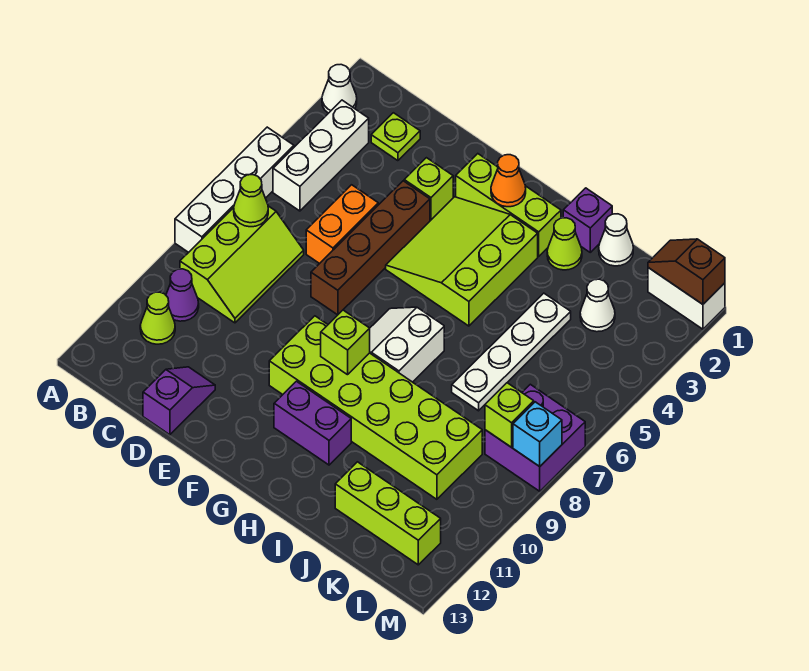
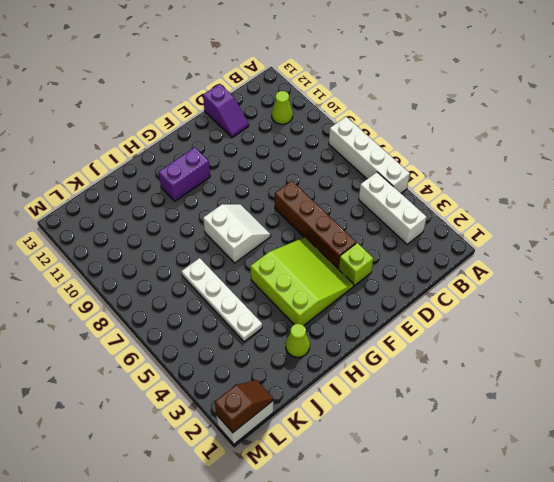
none -> white 1x1 cone [322,65,357,113]
none -> lime 2x3 slope [180,206,304,323]
none -> purple 1x1 cone [166,269,199,321]
none -> lime 1x1 plate [371,113,420,161]

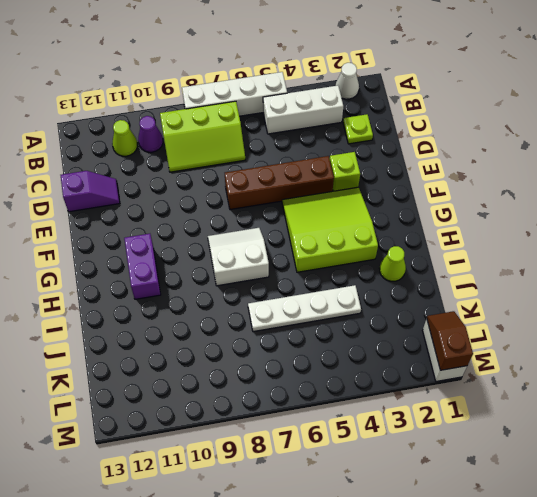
none -> orange 1x2 brick [306,185,378,264]
none -> lime 1x3 brick [456,154,561,256]
none -> lime 2x6 brick [269,316,482,499]
none -> purple 1x1 brick [563,188,612,252]

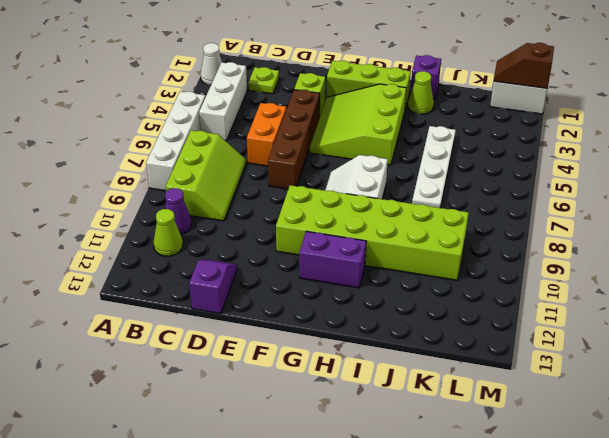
none -> white 1x1 cone [599,214,633,266]
none -> lime 1x3 brick [335,462,441,565]
none -> white 1x1 cone [580,279,615,332]
none -> purple 2x2 brick [485,384,585,491]

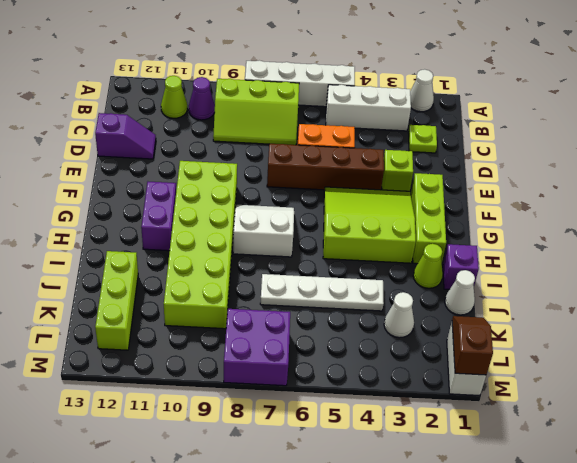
none -> lime 1x1 cone [234,175,268,227]
none -> orange 1x1 cone [491,155,526,207]
none -> lime 1x1 brick [321,310,370,375]
none -> lime 1x1 brick [485,383,534,447]

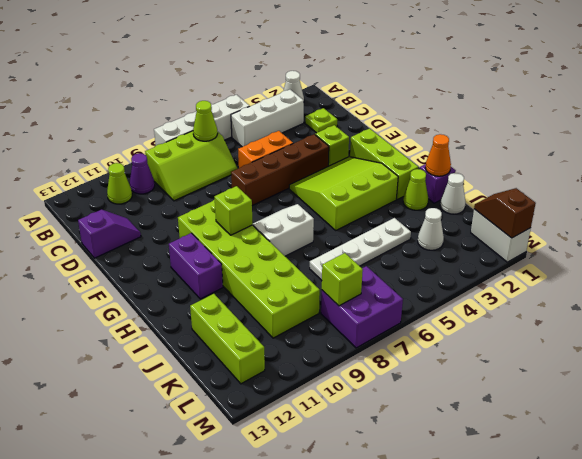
orange 1x1 cone [425,134,451,176] -> orange 1x1 cone moved to [491,155,526,207]
none -> cyan 1x1 brick [513,402,562,466]

